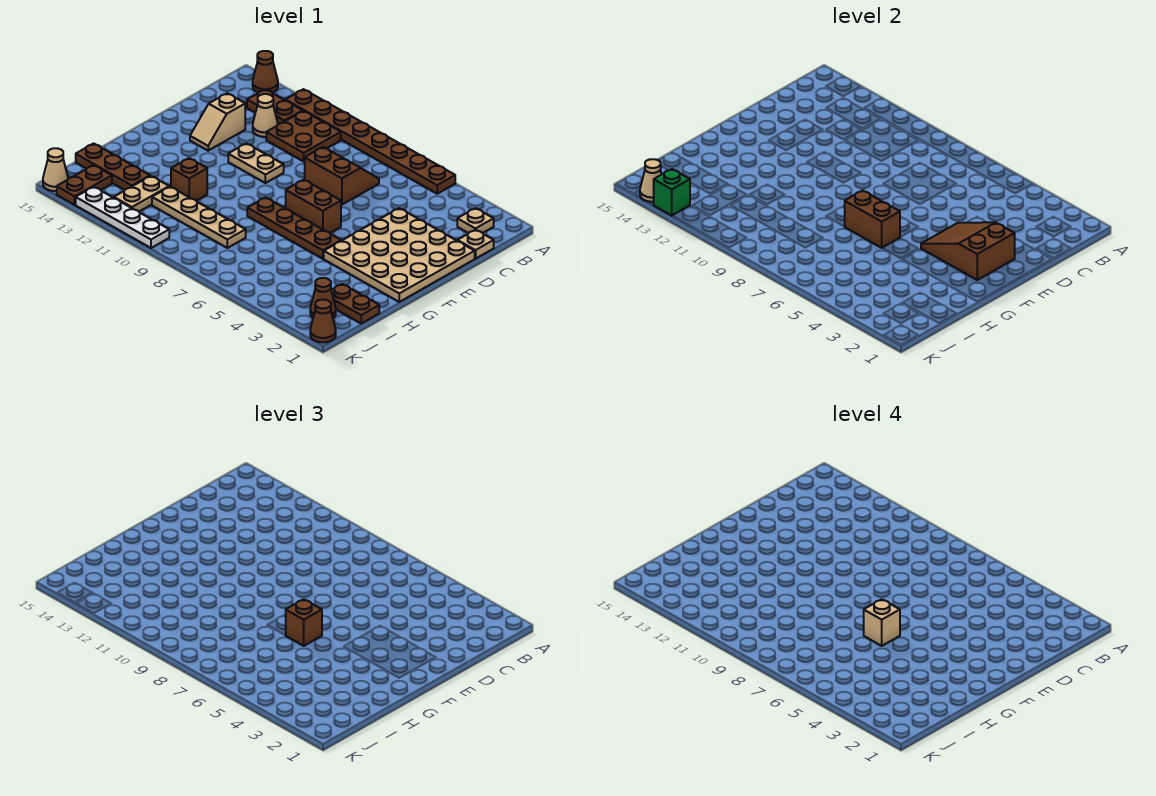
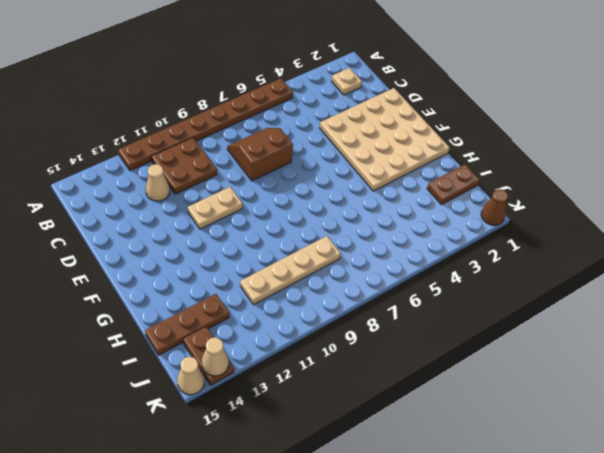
none -> brown 1x1 cone [253,51,278,93]
none -> brown 1x2 plate [247,89,303,124]
none -> tan 1x1 plate [457,230,494,259]

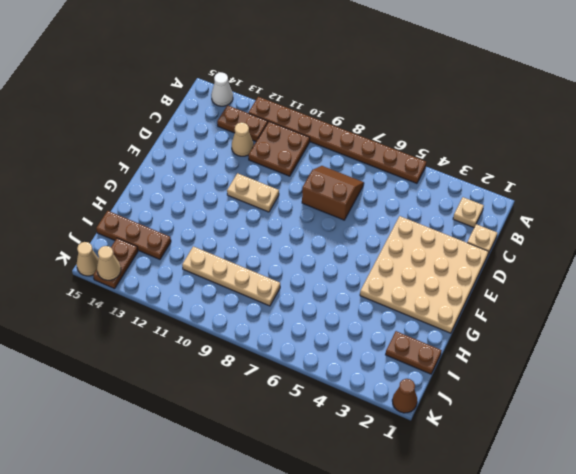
white 1x1 cone [211,73,233,106] -> brown 1x1 cone [253,51,278,93]
none -> tan 1x2 slope [190,93,245,151]
none -> brown 1x2 brick [286,180,341,233]
none -> brown 1x4 plate [247,197,341,259]

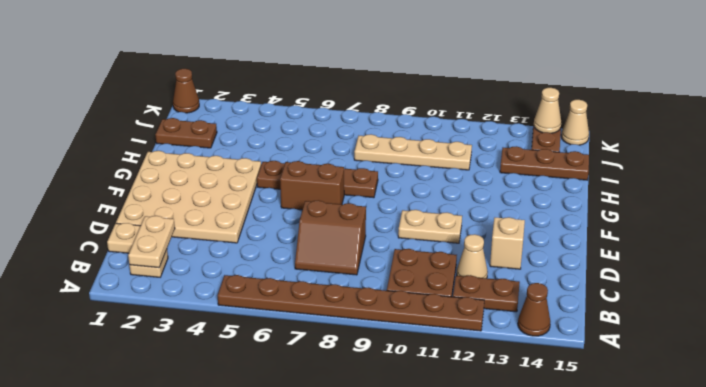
tan 1x2 plate [128,216,175,268] -> tan 1x2 plate moved to [114,176,169,212]
none -> brown 1x1 brick [171,158,207,201]
none -> brown 1x1 cone [310,278,336,318]
none -> white 1x4 plate [76,187,169,248]

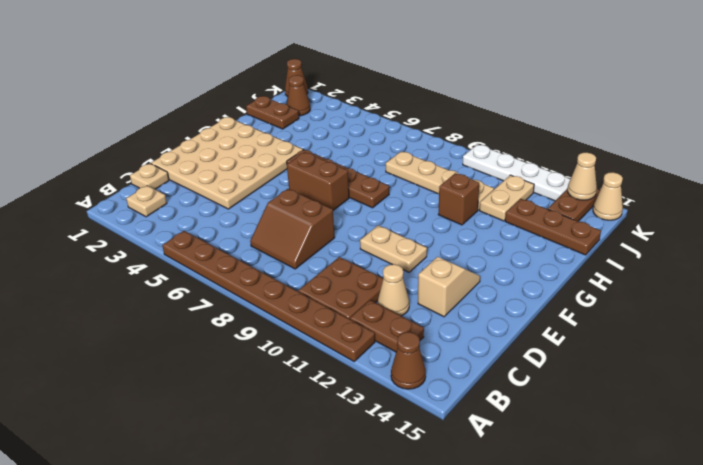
none -> brown 2x3 slope [921,222,1015,280]
none -> brown 1x2 brick [844,190,900,248]
none -> green 1x1 brick [654,169,690,216]

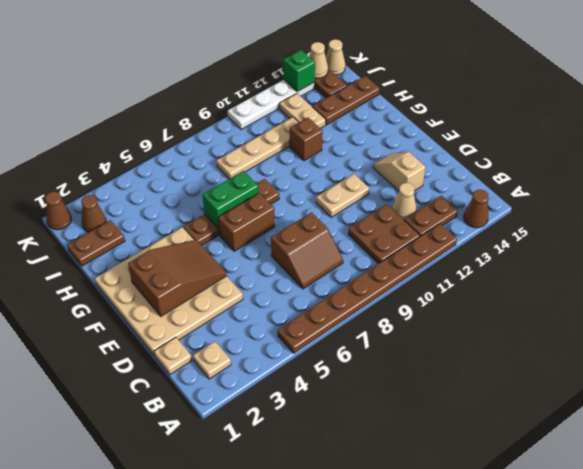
green 1x2 brick [202,171,259,229] -> brown 1x2 brick [844,190,900,248]
none -> brown 1x1 brick [286,599,322,646]
none -> tan 1x1 brick [864,599,900,646]

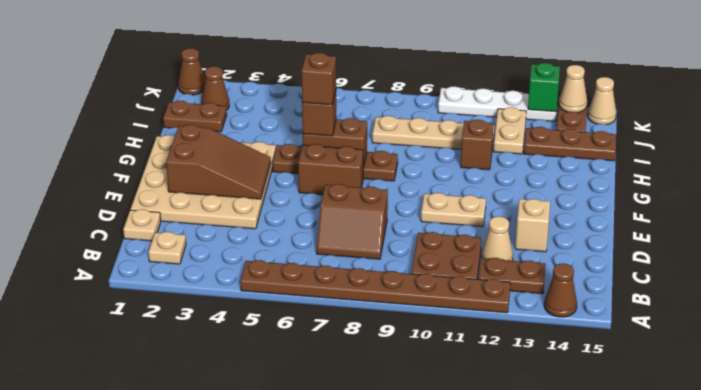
brown 1x1 brick [302,53,336,105] -> tan 1x1 brick [864,599,900,646]

